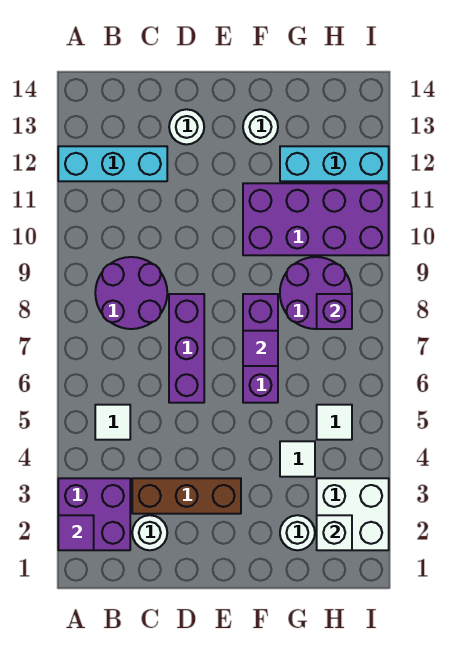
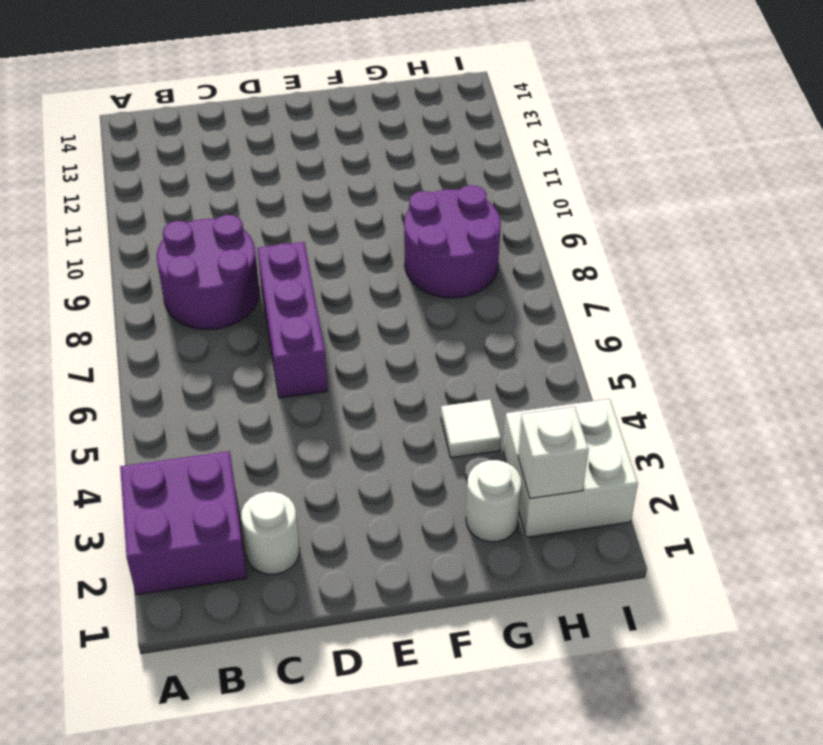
none -> cyan 1x3 brick [58,146,167,181]
none -> white 1x1 tile [95,405,130,440]
none -> brown 1x3 brick [132,478,241,514]

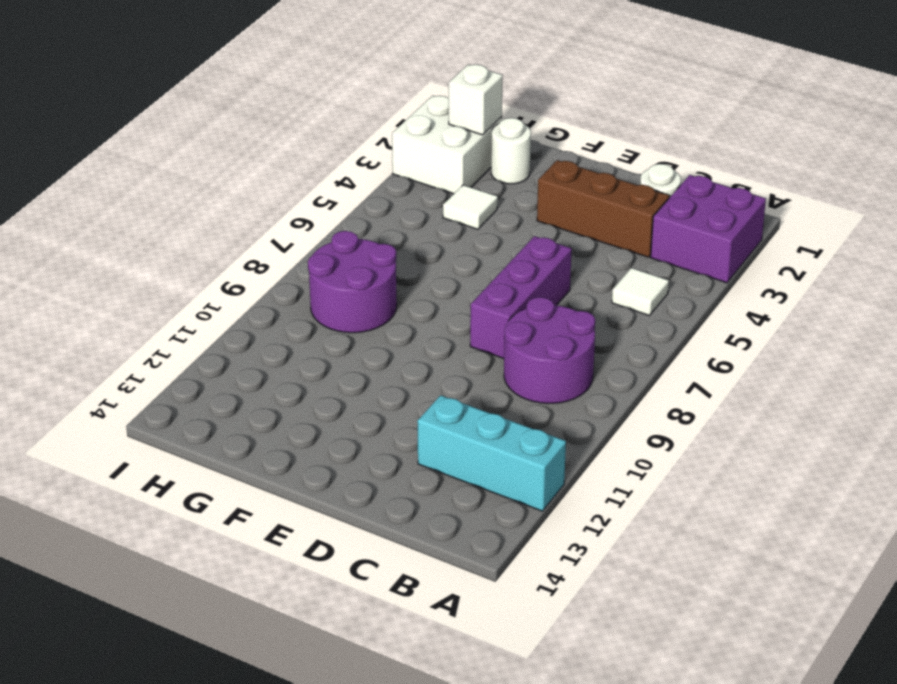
none -> white 1x1 round brick [169,109,204,144]
none -> purple 1x3 brick [243,294,278,403]
none -> purple 2x4 brick [243,183,389,255]

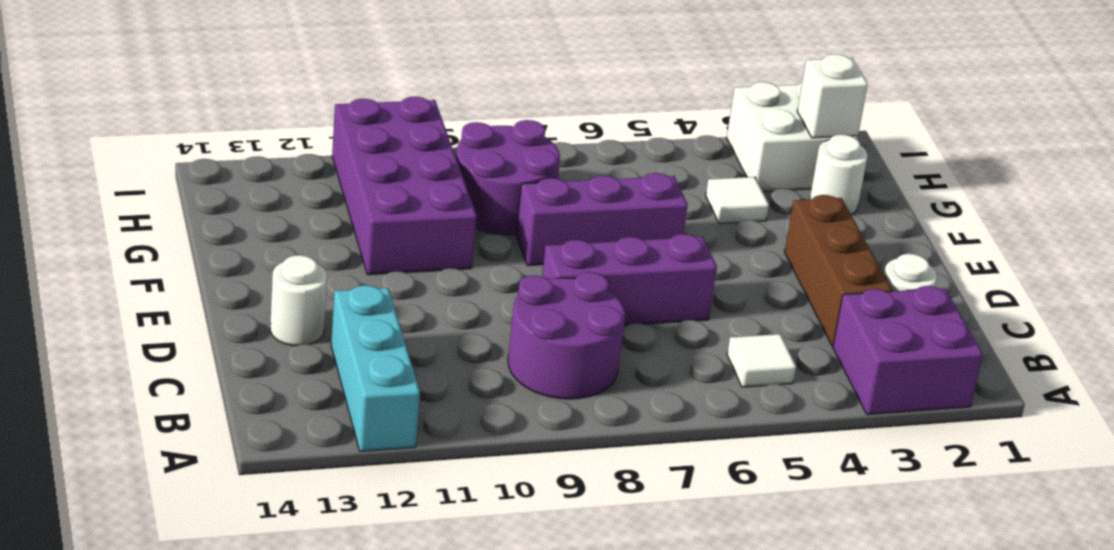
none -> white 1x1 round brick [243,109,278,144]
none -> cyan 1x3 brick [280,146,389,181]
none -> white 1x1 tile [317,405,352,440]

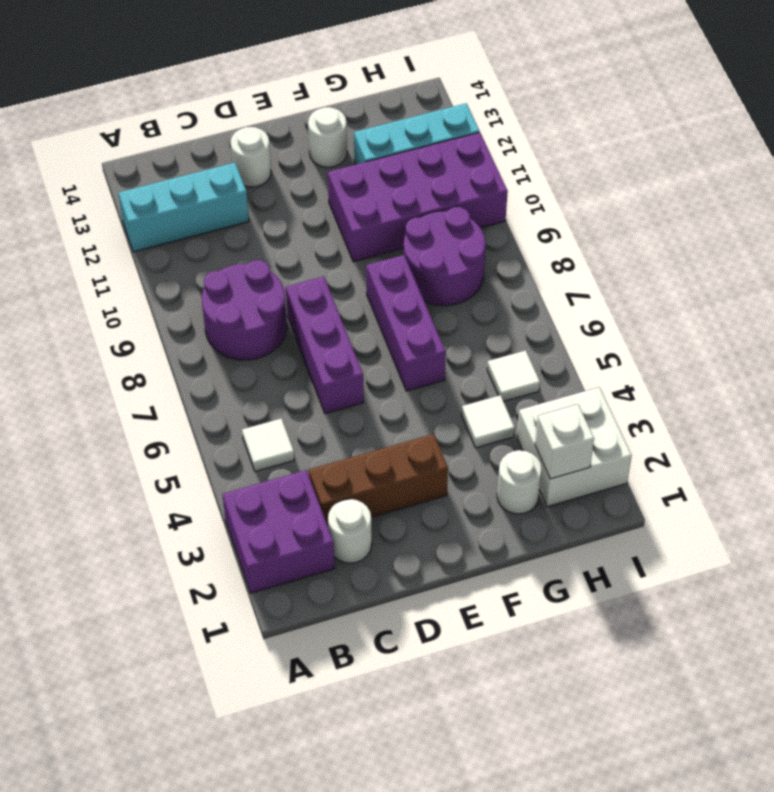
none -> purple 1x1 tile [58,515,94,550]
none -> purple 1x1 tile [243,331,278,366]
none -> purple 1x1 brick [317,294,352,329]

